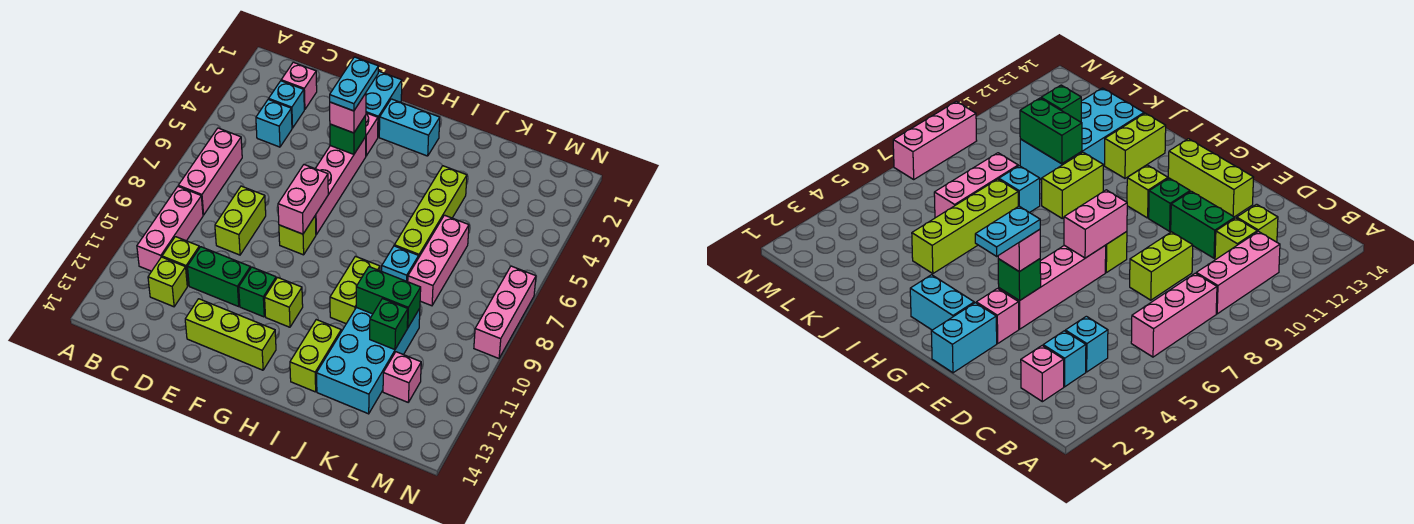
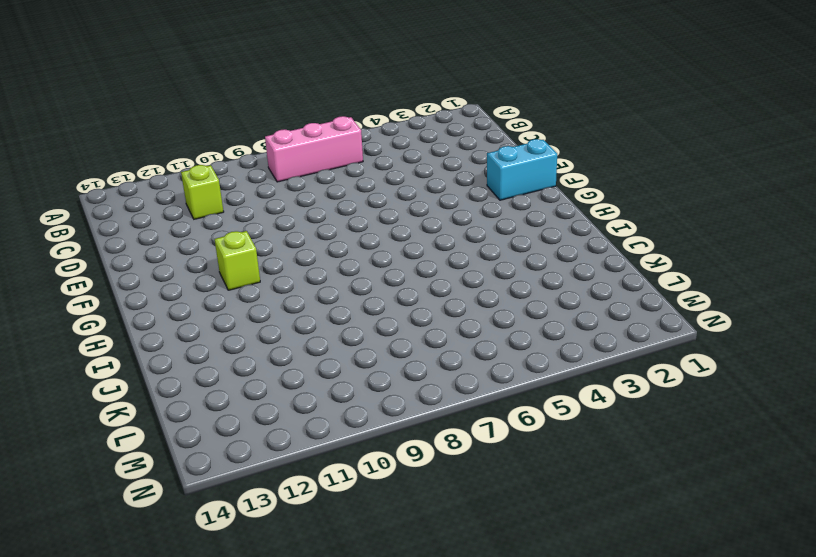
none -> pink 1x3 brick [137,187,203,271]
none -> pink 1x1 brick [281,62,317,110]
none -> cyan 1x1 brick [269,81,304,128]
none -> cyan 1x1 brick [256,99,292,147]

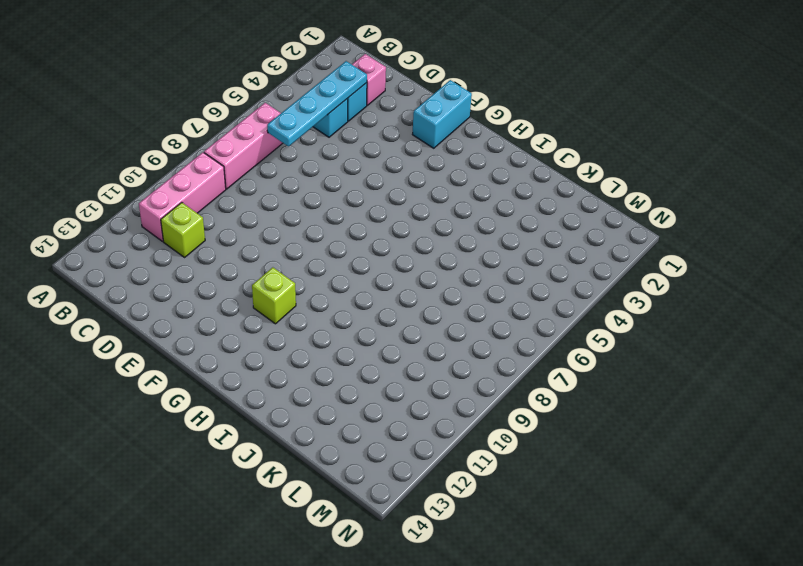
cyan 1x4 plate [267,61,367,146] -> none
none -> lime 1x1 brick [148,257,187,307]
none -> lime 1x2 brick [215,186,266,255]
none -> green 1x2 brick [187,247,250,306]
none -> lime 1x3 brick [185,299,276,370]

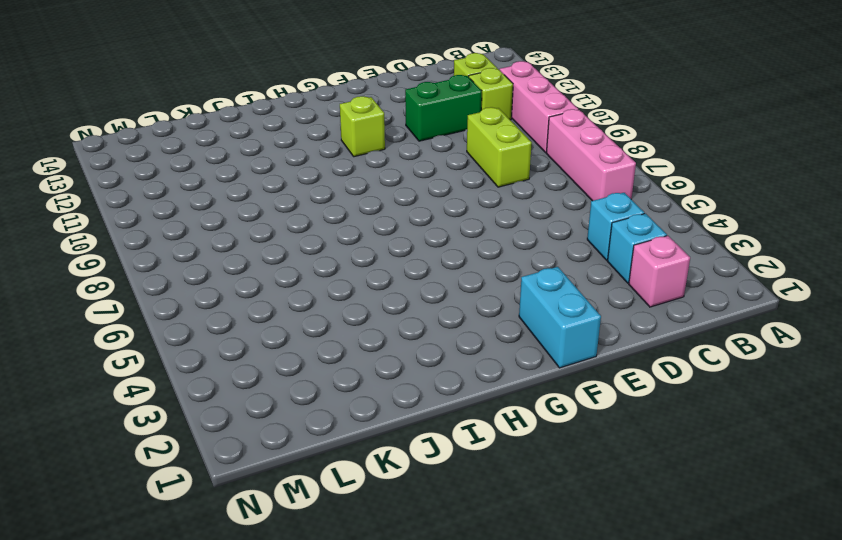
none -> lime 1x3 brick [185,299,276,370]
none -> pink 1x1 brick [366,113,378,156]
none -> pink 1x4 brick [315,137,366,234]
none -> lime 1x1 brick [279,216,316,255]

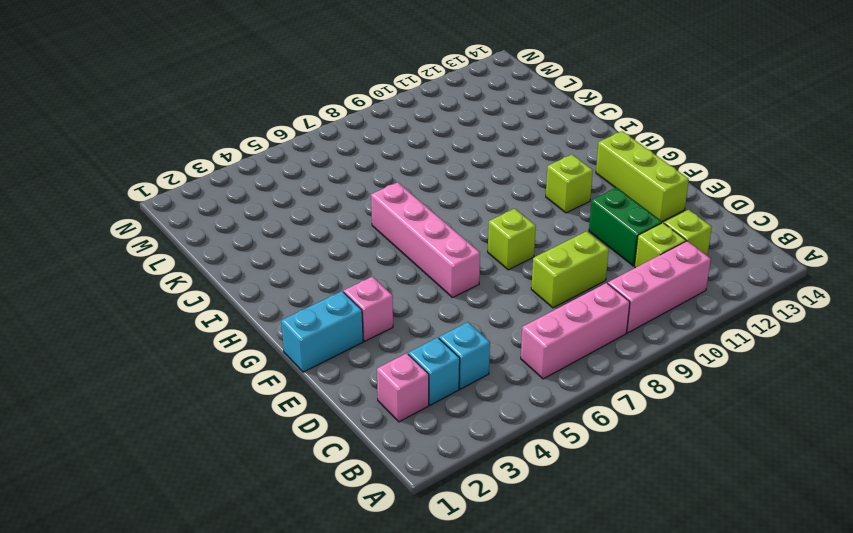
pink 1x4 brick [371,182,480,298] -> pink 1x4 brick turned to [315,137,366,234]
none -> green 1x1 brick [239,267,276,317]
none -> cyan 1x2 brick [379,99,440,156]
none -> lime 1x2 brick [330,256,380,324]
none -> lime 1x2 brick [290,320,341,392]

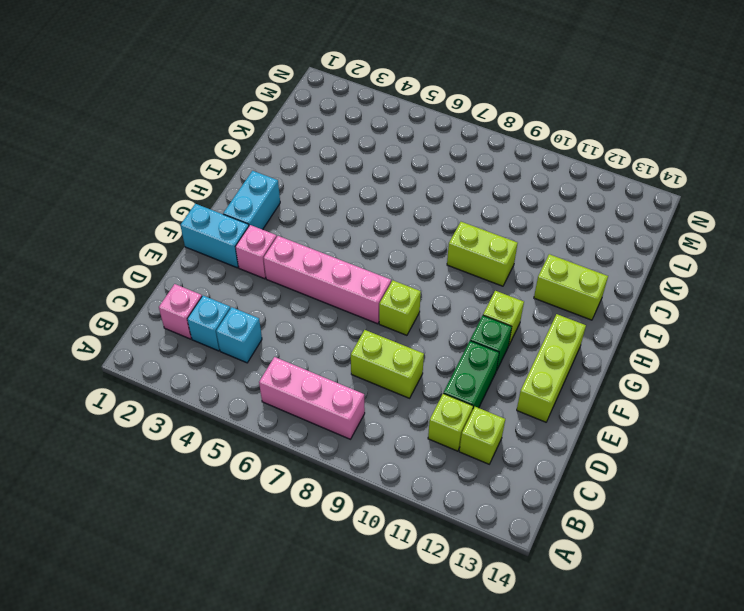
none -> pink 1x3 brick [137,187,203,271]
none -> lime 1x4 brick [394,166,467,257]
none -> cyan 1x1 brick [382,246,419,282]
none -> cyan 2x4 brick [317,307,420,414]

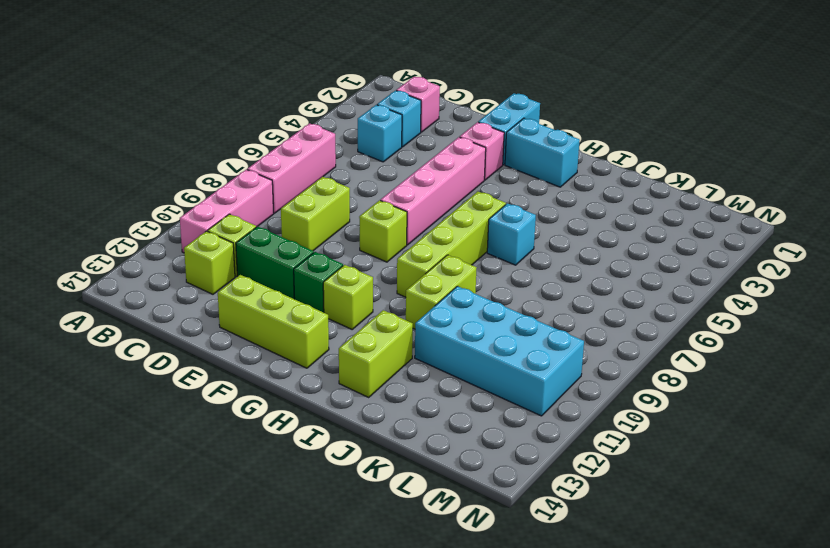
lime 1x4 brick [397,192,506,297] -> lime 1x4 brick moved to [394,166,467,257]
cyan 1x1 brick [487,203,536,265] -> cyan 1x1 brick moved to [382,246,419,282]
cyan 2x4 brick [415,286,584,416] -> cyan 2x4 brick turned to [317,307,420,414]
none -> pink 1x3 brick [408,215,469,306]
none -> pink 1x1 brick [383,352,421,402]
none -> pink 1x3 brick [474,266,536,358]
none -> green 1x1 brick [330,115,366,154]

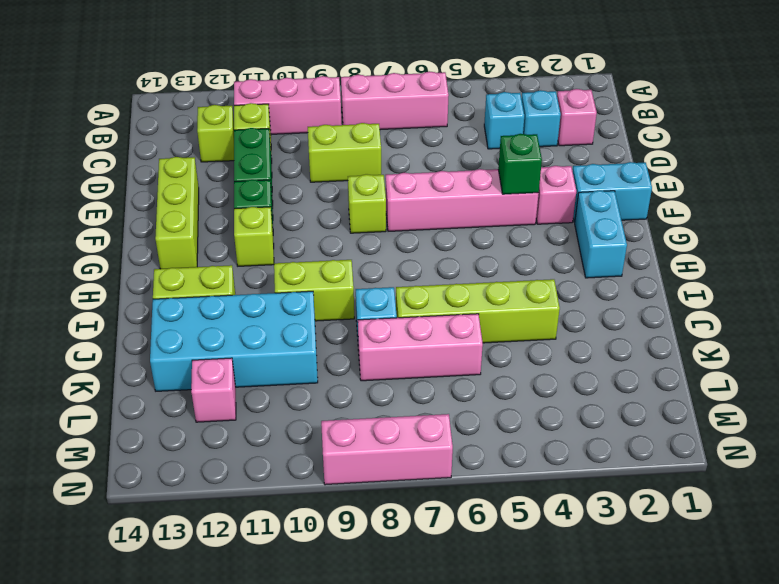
none -> pink 1x2 brick [278,165,328,234]
none -> green 1x2 brick [356,267,421,328]
none -> green 1x1 brick [370,299,408,350]
none -> pink 1x1 brick [330,93,366,133]

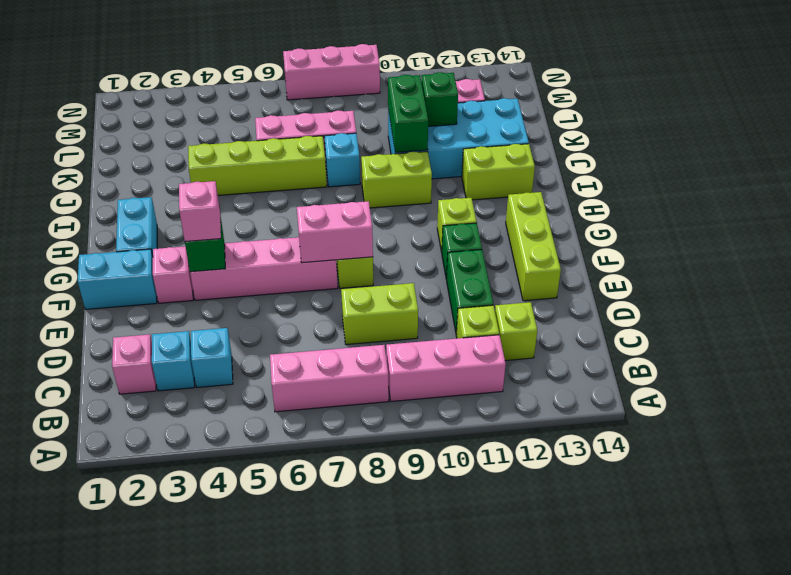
none -> cyan 1x2 plate [330,57,379,111]

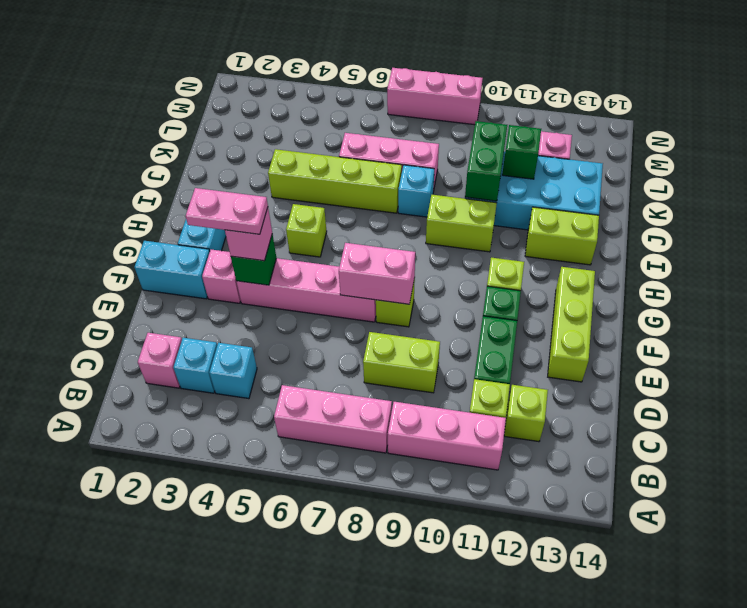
pink 1x2 plate [186,188,268,234] -> cyan 1x2 plate [330,57,379,111]
lime 1x1 brick [286,204,327,257] -> none

